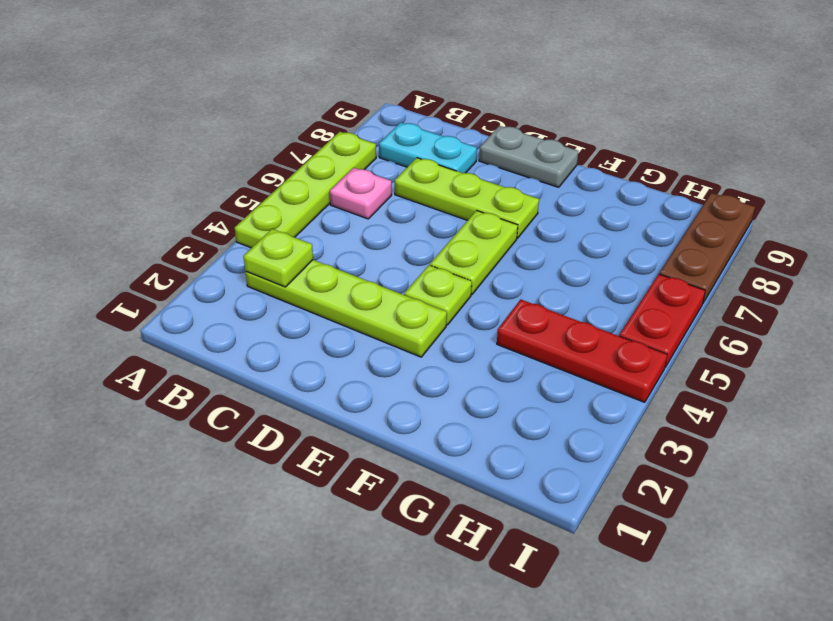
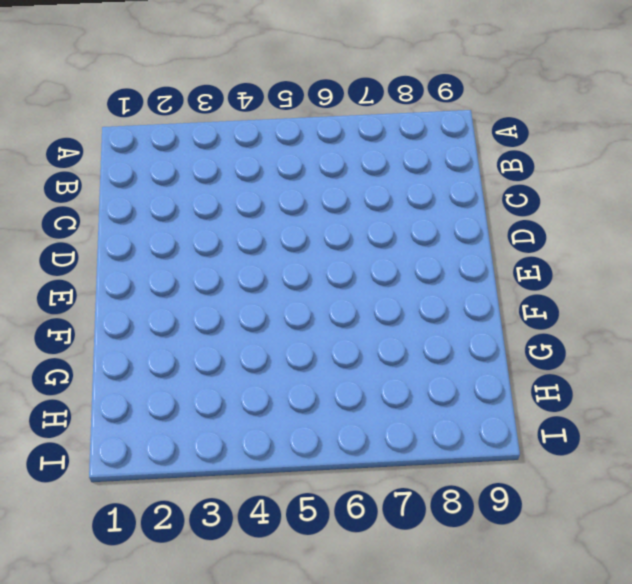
none -> lime 1x4 plate [235,132,376,248]
none -> lime 1x4 plate [245,260,447,357]
none -> pink 1x1 plate [330,168,392,219]

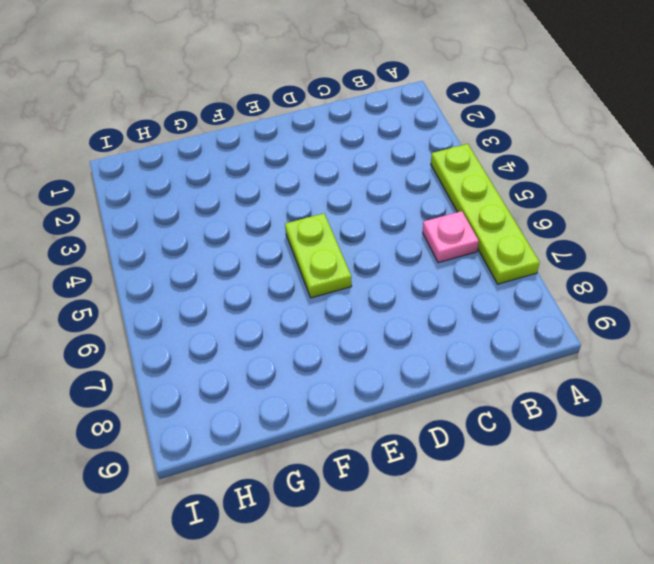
none -> lime 1x4 plate [245,260,447,357]
none -> cyan 1x2 plate [379,123,477,173]
none -> lime 1x3 plate [395,158,539,238]

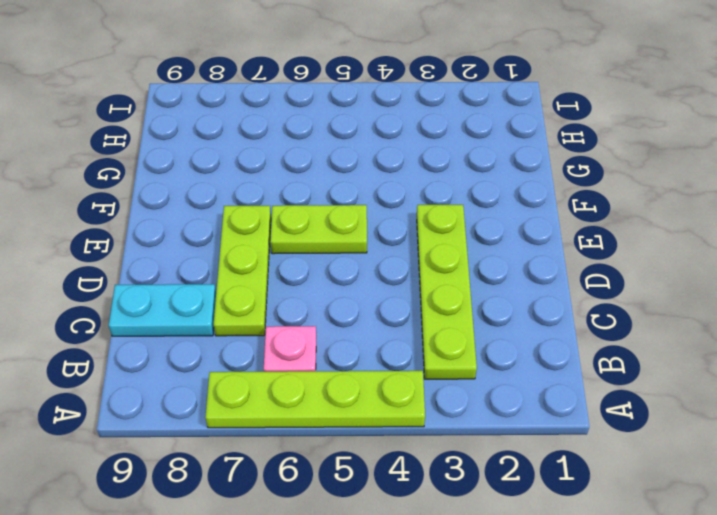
cyan 1x2 plate [109,284,216,336] -> cyan 1x2 plate turned to [379,123,477,173]
none -> grey 1x2 plate [479,126,578,187]
none -> lime 1x1 plate [404,265,472,325]
none -> red 1x3 plate [497,299,667,402]

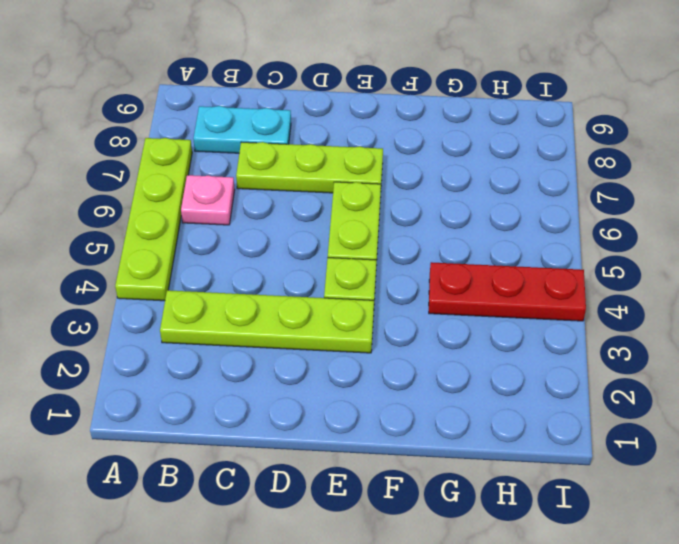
none -> grey 1x2 plate [479,126,578,187]
none -> red 1x2 plate [619,274,705,367]
none -> brown 1x3 plate [659,193,755,303]

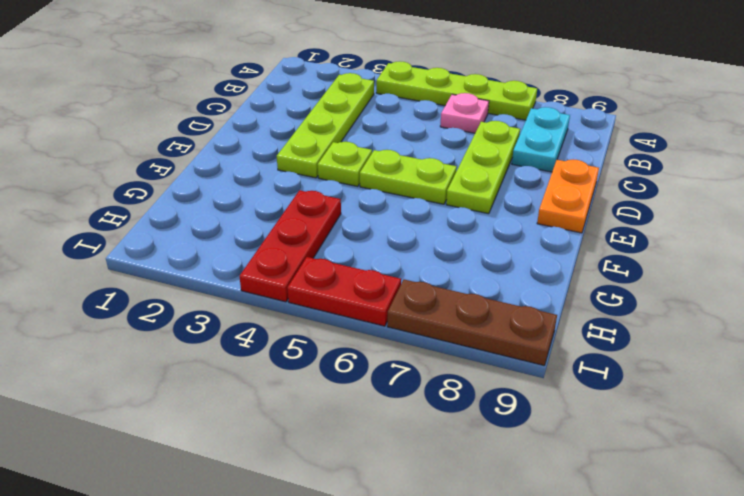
orange 1x2 plate [537,160,599,233] -> grey 1x2 plate [479,126,578,187]
none -> lime 1x1 plate [243,229,313,287]

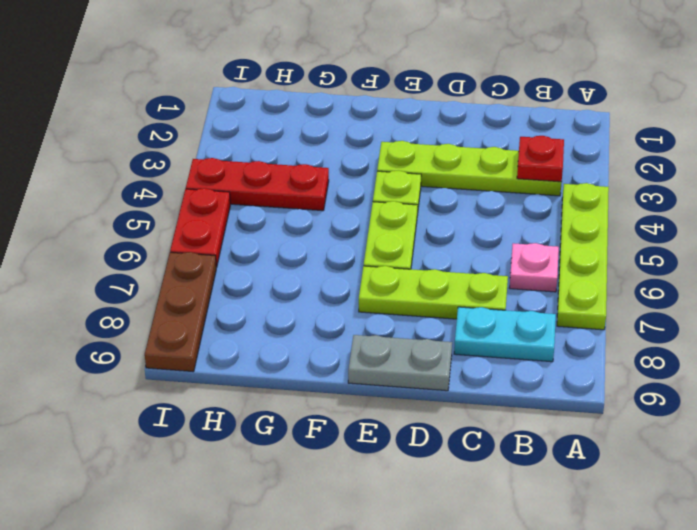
red 1x1 plate [517,136,564,182] -> lime 1x1 plate [243,229,313,287]

